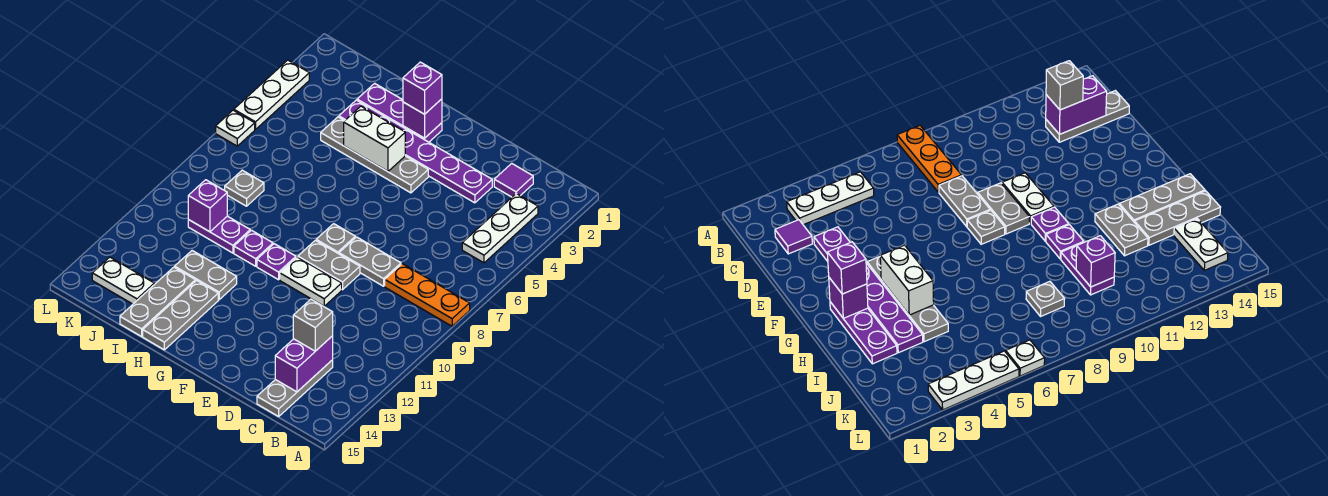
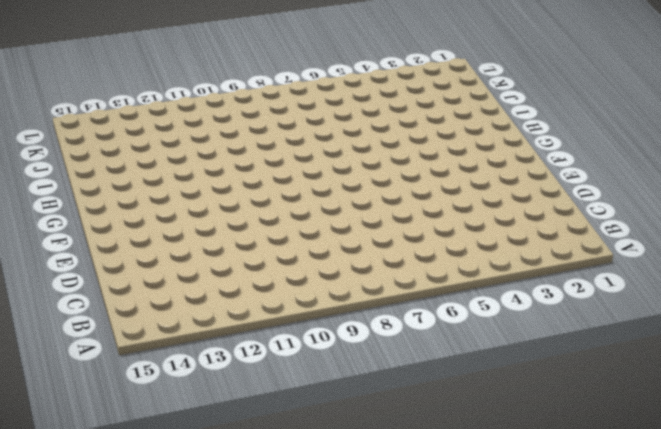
none -> orange 1x3 plate [385,264,470,326]
none -> white 1x3 plate [462,193,538,263]
none -> purple 1x1 tile [494,163,533,197]

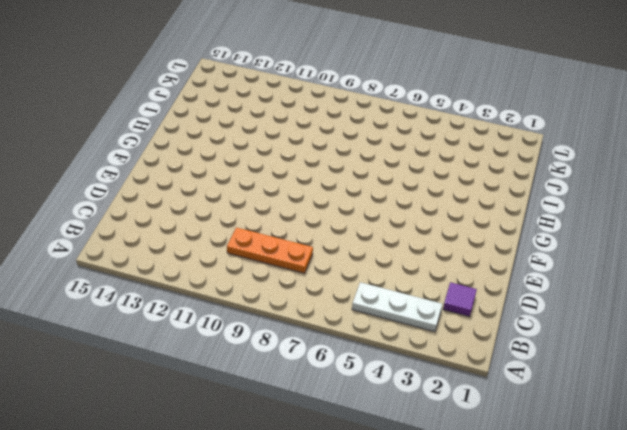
orange 1x3 plate [227,227,313,273] -> orange 1x3 plate turned to [385,264,470,326]
none -> grey 1x3 plate [257,360,333,416]
none -> purple 1x6 plate [339,100,492,203]
none -> grey 1x2 plate [339,237,401,286]

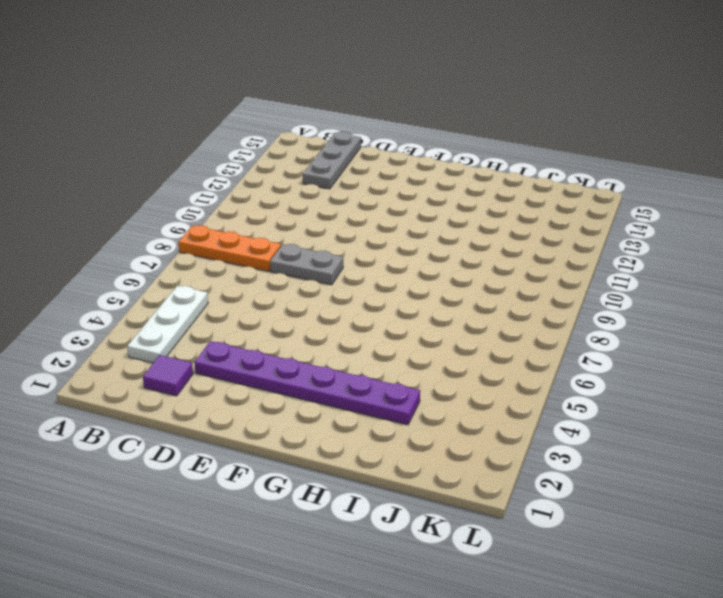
none -> grey 1x2 plate [298,240,360,290]
none -> white 1x2 plate [280,257,342,306]
none -> grey 1x4 plate [321,117,428,193]

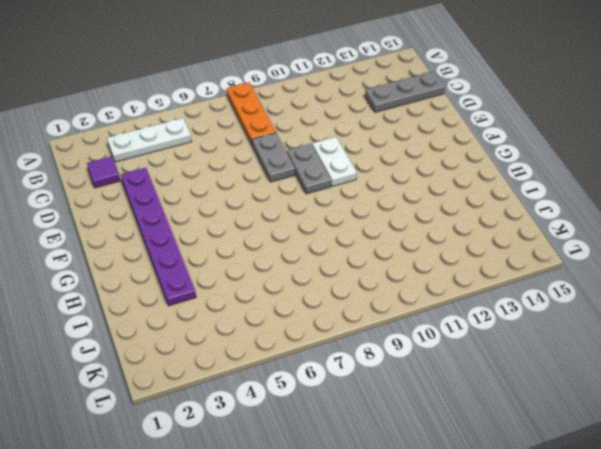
none -> grey 1x4 plate [321,117,428,193]
none -> grey 1x1 plate [316,224,355,254]
none -> purple 1x3 plate [357,83,442,142]

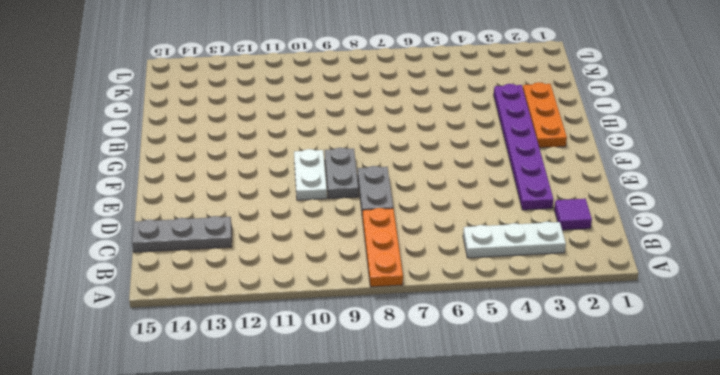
orange 1x3 plate [523,82,567,148] -> purple 1x3 plate [357,83,442,142]
none -> grey 1x4 plate [321,117,428,193]
none -> grey 1x1 plate [316,224,355,254]
none -> purple 1x1 plate [257,244,296,280]

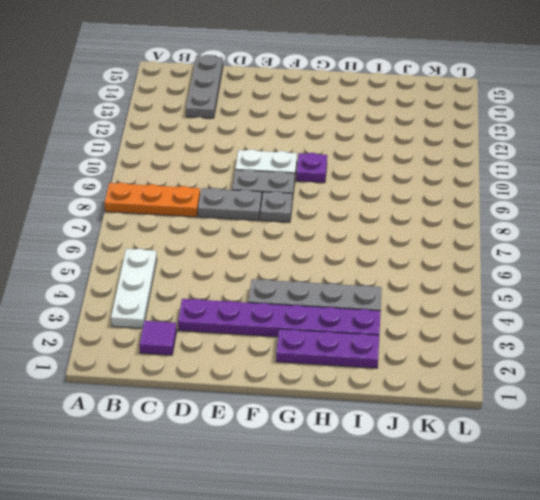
none -> purple 1x1 plate [234,230,273,266]
none -> grey 1x2 plate [175,251,237,300]
none -> grey 1x3 plate [143,280,218,350]

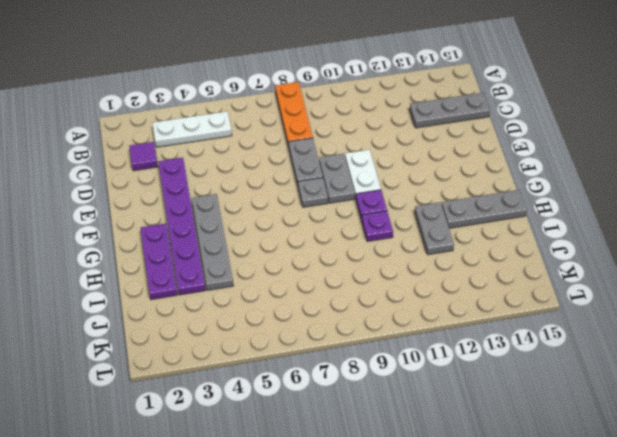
none -> purple 1x2 plate [188,216,250,253]
none -> grey 1x3 plate [120,267,196,336]
none -> grey 1x1 plate [225,170,264,206]

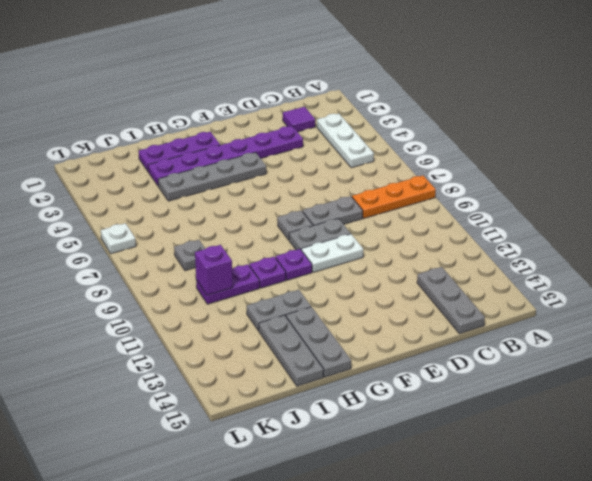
none -> white 1x2 plate [92,257,154,304]
none -> white 1x3 plate [234,60,309,129]
none -> purple 1x2 brick [275,336,333,392]

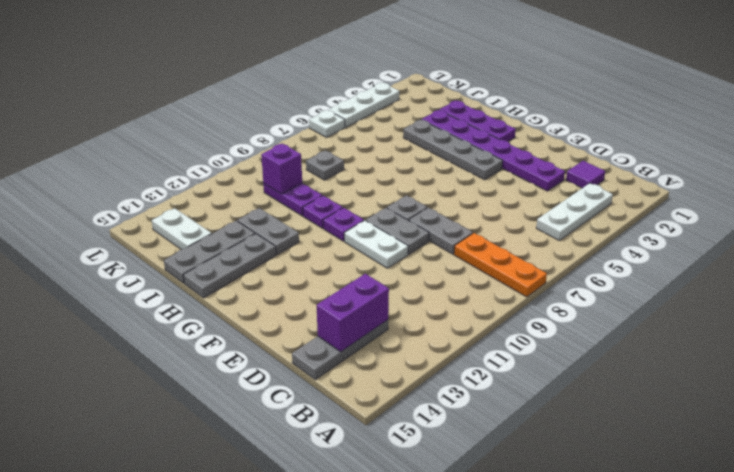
none -> purple 1x1 brick [403,99,442,138]
none -> white 1x2 brick [344,106,405,171]
none -> grey 1x1 brick [293,299,333,351]

